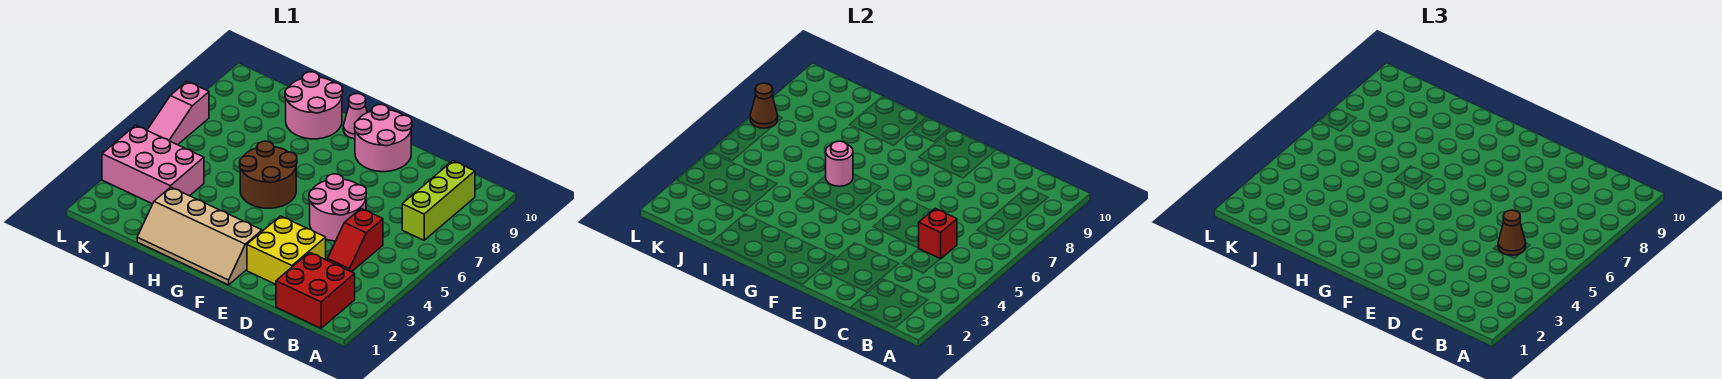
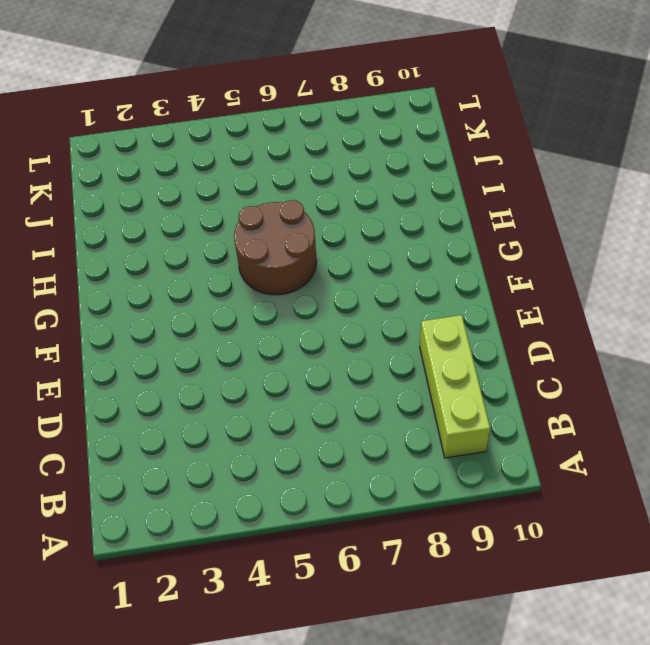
lime 1x3 brick [420,315,490,458] -> lime 1x3 brick turned to [402,161,475,240]
none -> red 2x2 brick [276,252,355,328]
none -> red 1x2 slope [328,209,383,272]
none -> yellow 2x2 brick [247,216,326,284]

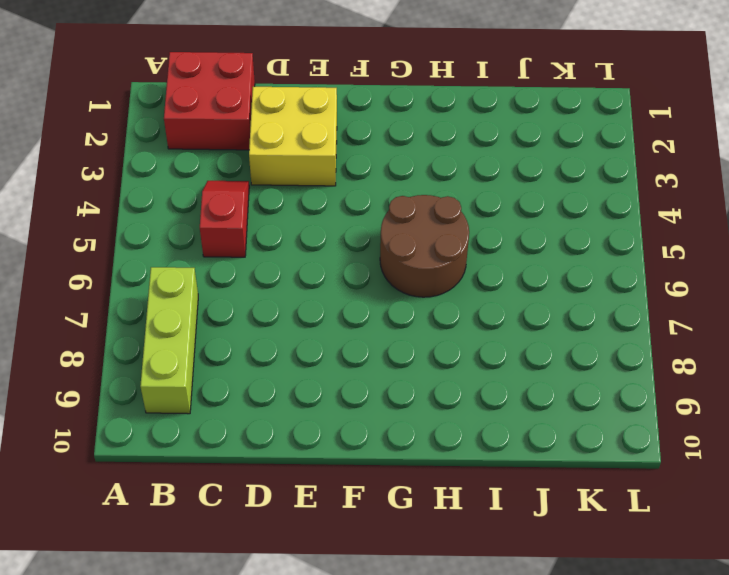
none -> pink 2x2 round brick [309,174,366,241]
none -> pink 2x2 round brick [355,104,412,172]
none -> tan 2x4 slope [137,187,262,285]

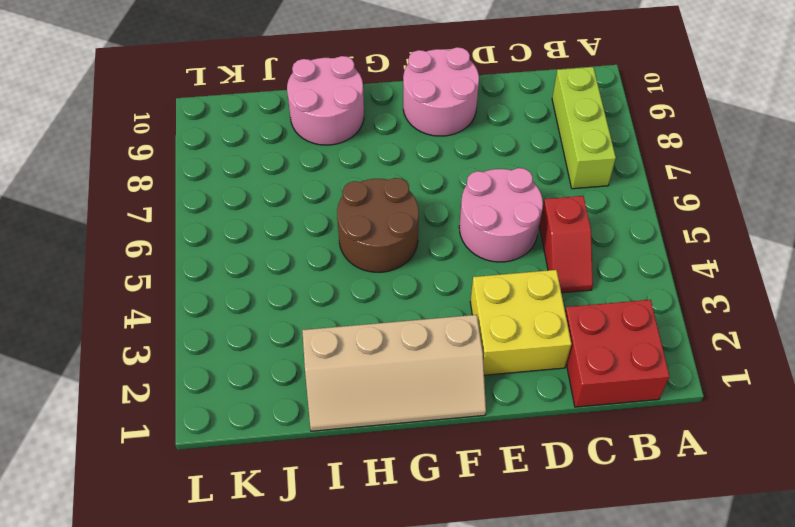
none -> pink 1x1 cone [343,94,367,139]
none -> pink 2x3 brick [102,125,204,204]
none -> pink 1x3 slope [147,81,209,145]

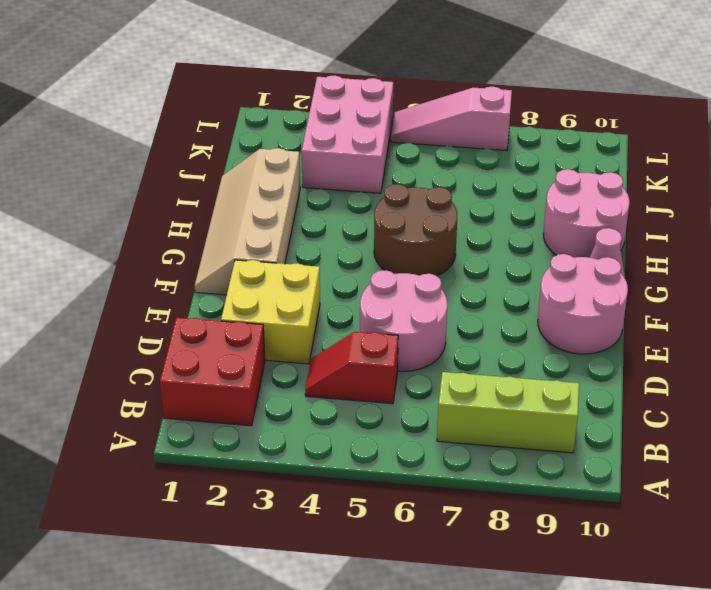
none -> red 1x1 brick [919,209,957,259]
none -> pink 1x1 round brick [826,141,853,186]
none -> brown 1x1 cone [750,83,778,128]

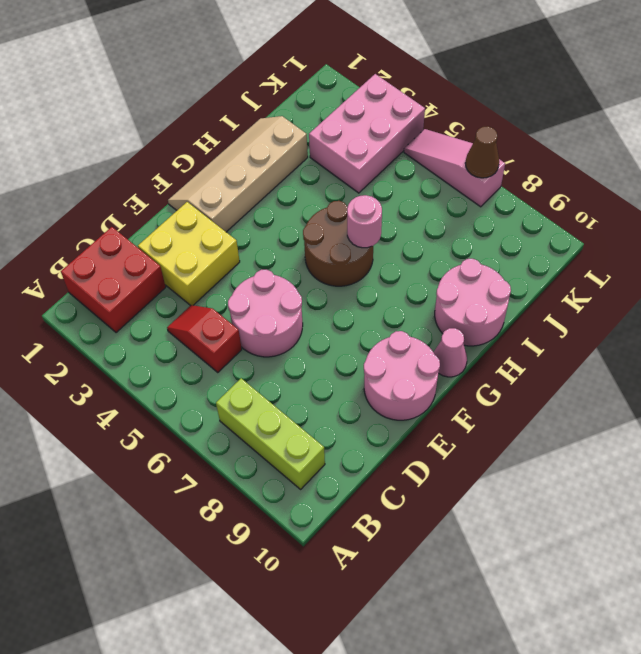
none -> red 1x1 brick [919,209,957,259]
none -> brown 1x1 cone [1498,210,1526,255]

